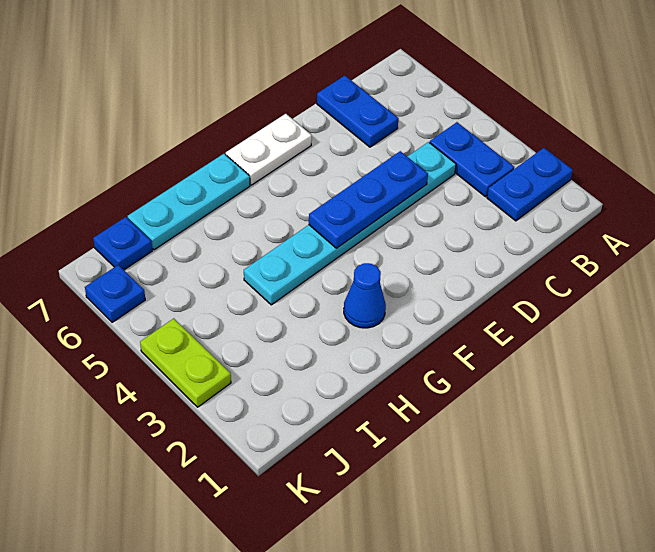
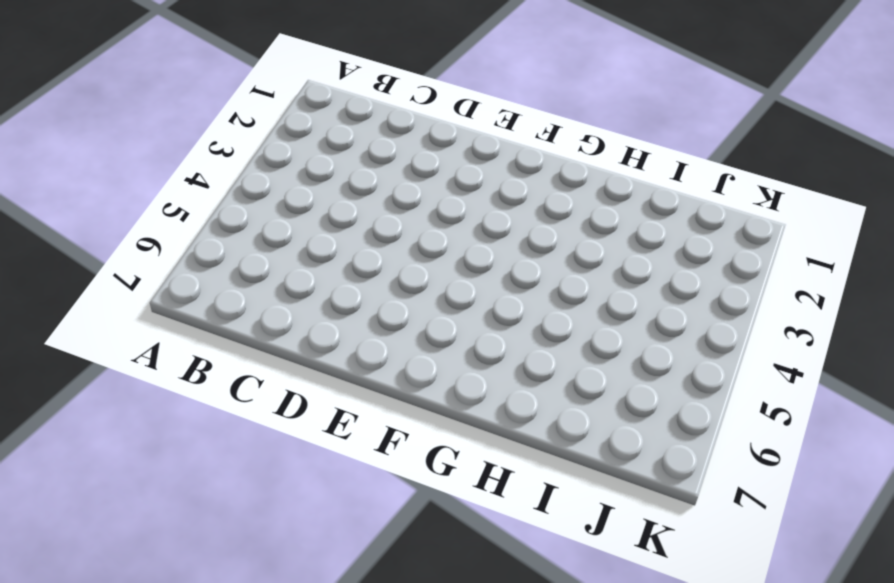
none -> blue 1x2 plate [487,148,573,221]
none -> blue 1x2 plate [430,122,514,197]

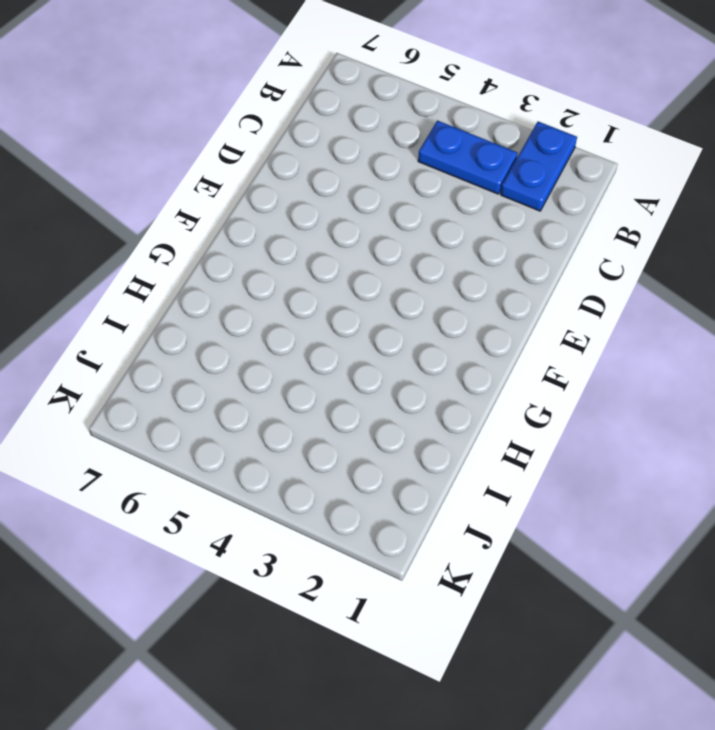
none -> cyan 1x6 plate [244,142,456,305]
none -> blue 1x2 plate [317,76,399,147]

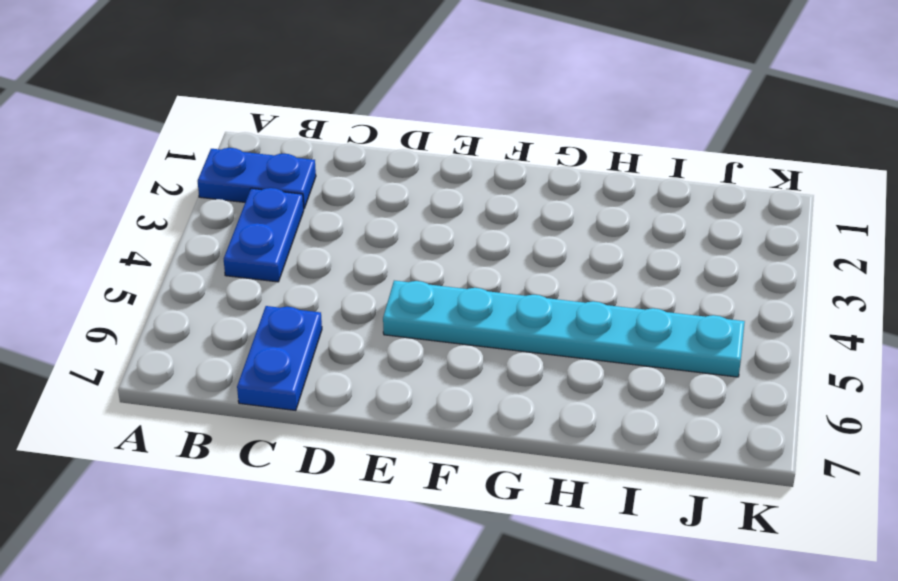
cyan 1x6 plate [383,281,745,377] -> cyan 1x6 plate moved to [244,142,456,305]
none -> white 1x2 plate [226,114,312,185]
none -> blue 1x1 cone [344,263,386,328]

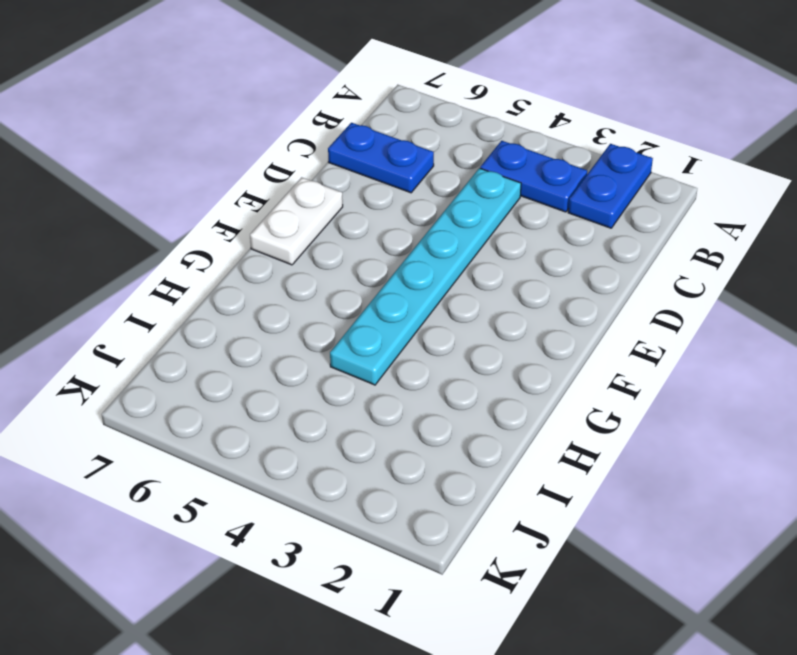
none -> blue 1x1 cone [344,263,386,328]
none -> cyan 1x3 plate [128,154,250,250]

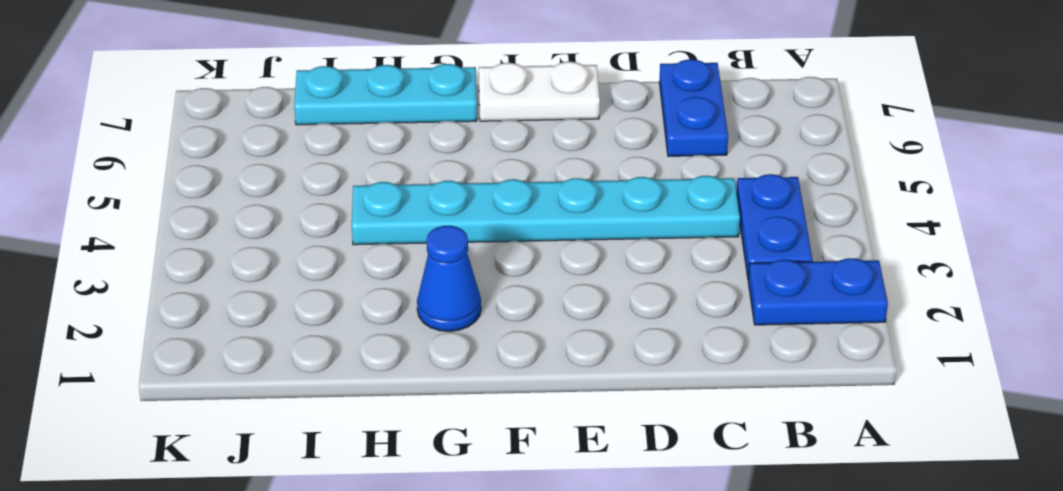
none -> blue 1x1 plate [93,217,152,270]
none -> lime 1x2 plate [140,318,231,407]

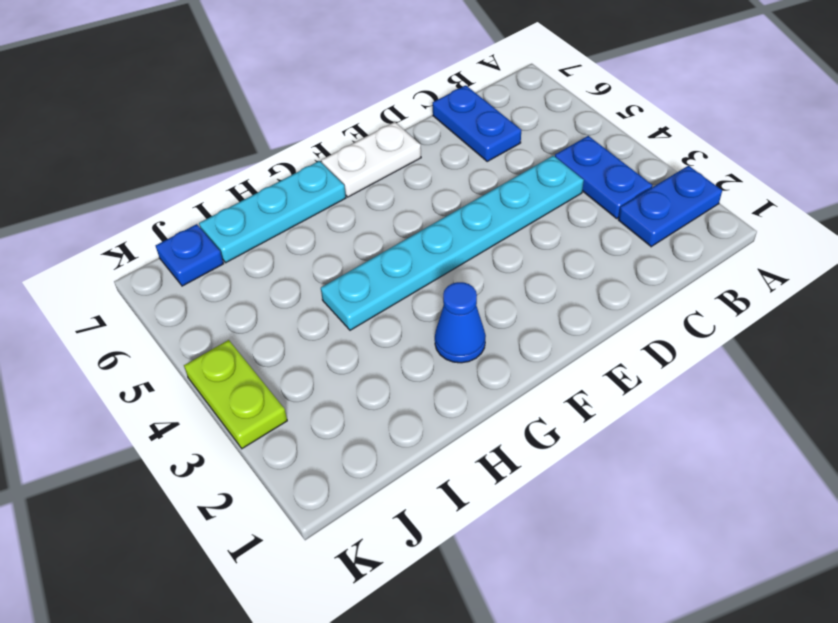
none -> blue 1x1 plate [85,265,145,322]
none -> blue 1x3 plate [309,151,428,248]

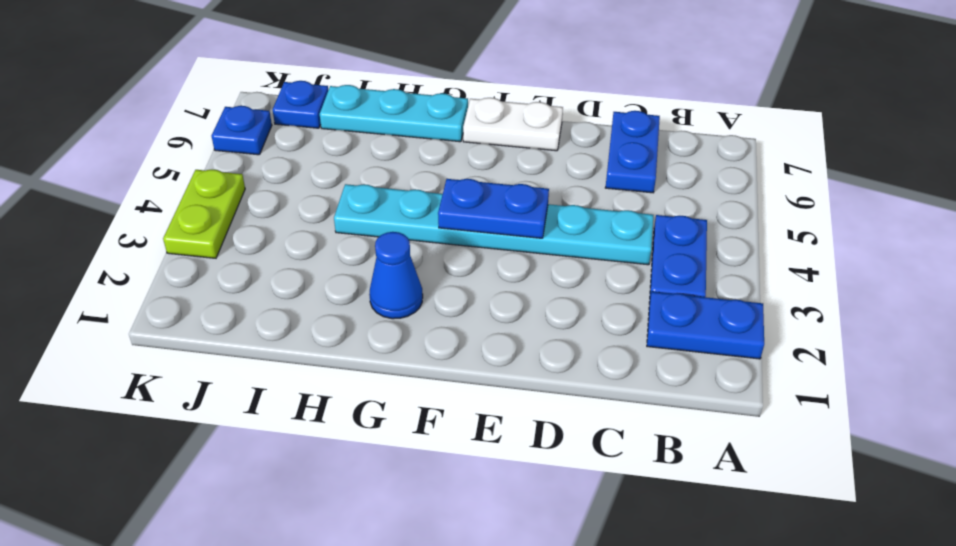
blue 1x2 plate [438,179,549,238] -> blue 1x3 plate [309,151,428,248]

